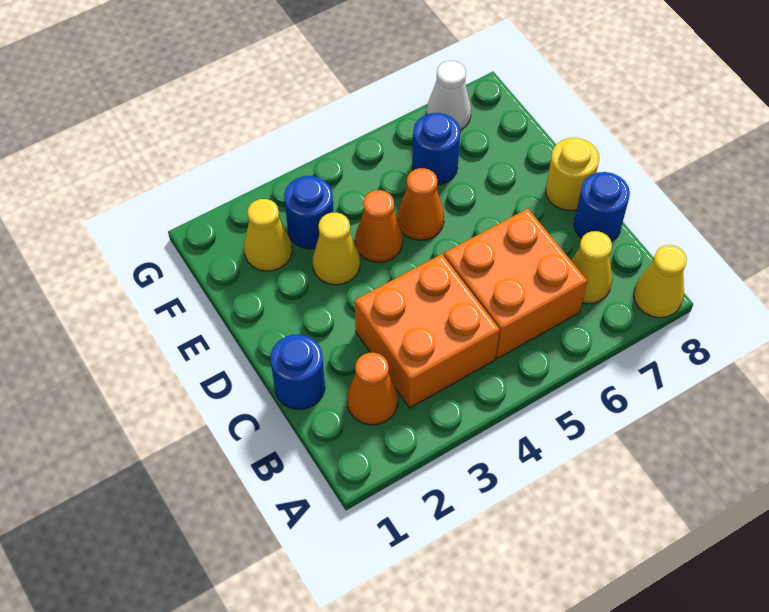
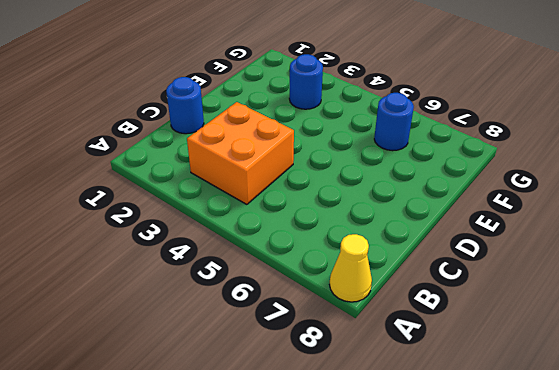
none -> orange 1x1 cone [347,353,398,425]
none -> orange 2x2 brick [444,209,587,359]
none -> yellow 1x1 cone [571,231,612,304]

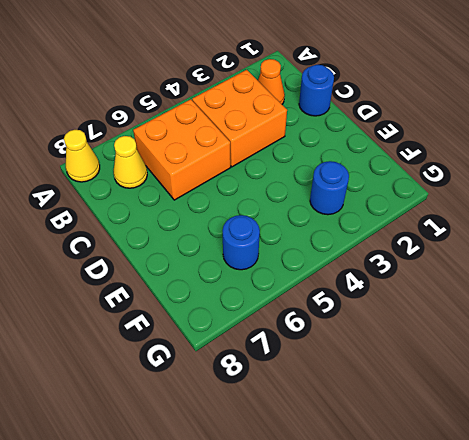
none -> blue 1x1 round brick [574,172,630,242]
none -> yellow 1x1 round brick [546,138,599,210]
none -> yellow 1x1 cone [312,213,360,285]

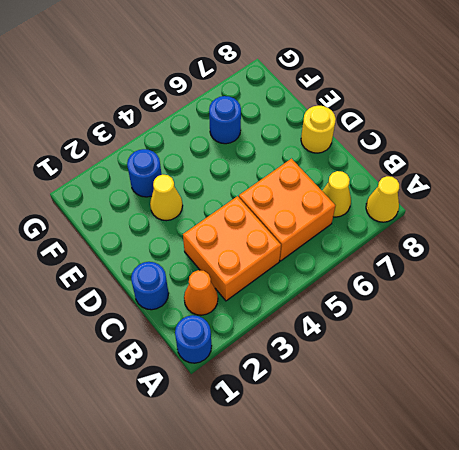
blue 1x1 round brick [175,315,211,363] -> blue 1x1 round brick moved to [574,172,630,242]
none -> orange 1x1 cone [355,190,402,262]
none -> orange 1x1 cone [397,168,444,240]
none -> yellow 1x1 cone [244,199,292,271]

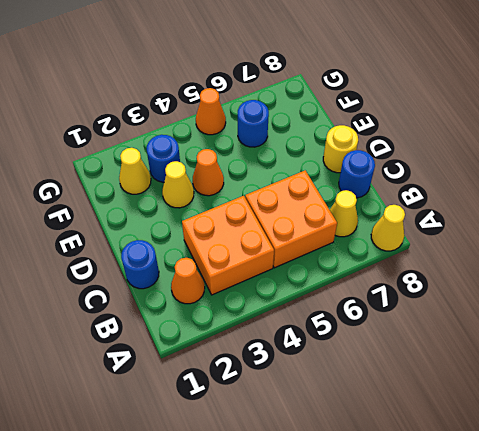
orange 1x1 cone [196,88,226,135] -> orange 1x1 cone moved to [397,168,444,240]
none -> white 1x1 cone [427,61,471,130]

